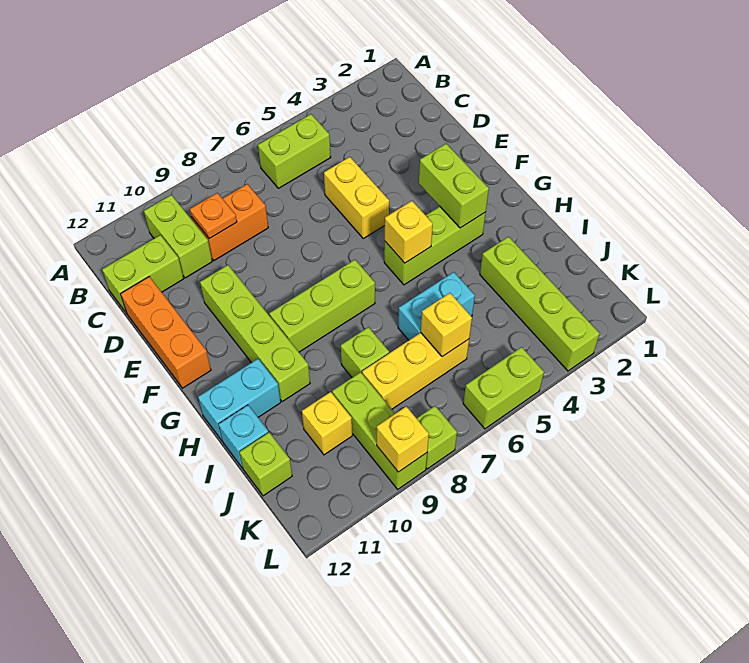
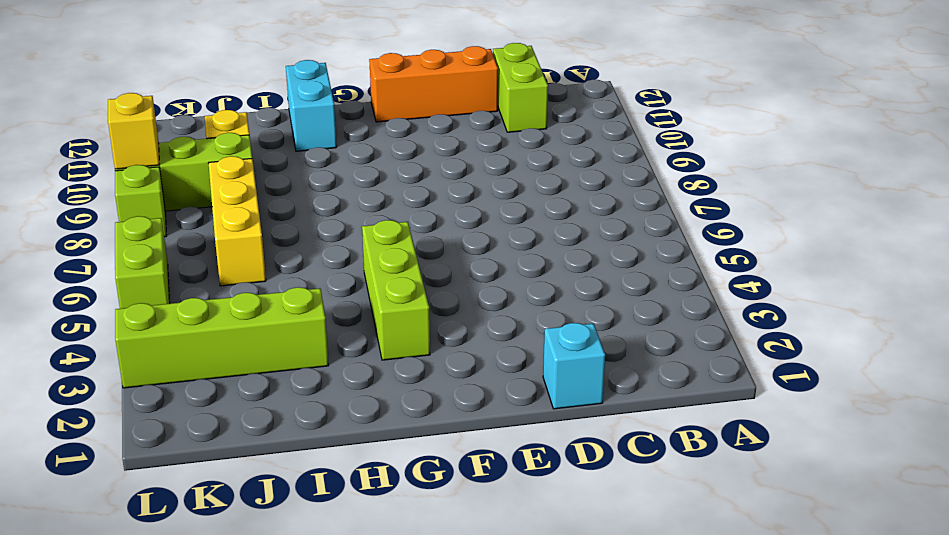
cyan 1x1 brick [543,323,605,409] -> cyan 1x1 brick moved to [219,405,269,468]
none -> lime 1x2 brick [258,114,331,188]
none -> lime 1x2 brick [144,195,212,278]
none -> orange 1x2 brick [192,184,268,261]

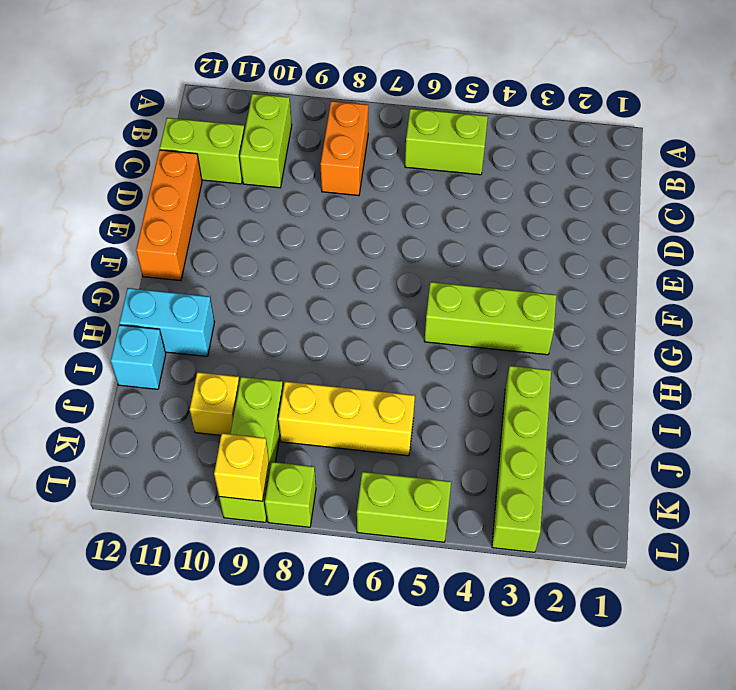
orange 1x2 brick [320,101,368,196] -> orange 1x2 brick turned to [192,184,268,261]
none -> yellow 1x2 brick [324,157,389,238]
none -> lime 1x4 brick [200,265,310,402]
none -> lime 1x3 brick [269,260,375,352]

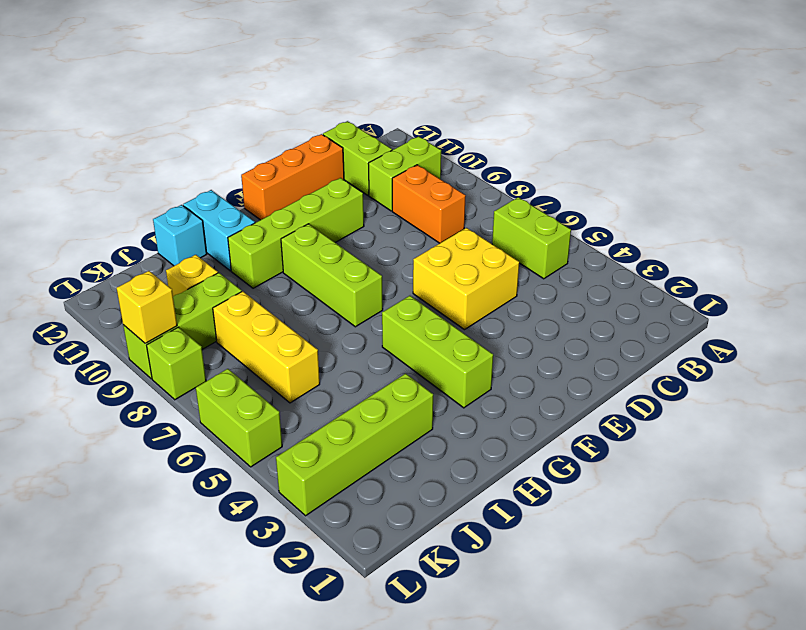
yellow 2x2 brick [413,228,519,330] -> yellow 1x2 brick [324,157,389,238]
none -> cyan 1x2 brick [398,272,475,340]
none -> lime 1x1 brick [341,327,389,377]
none -> lime 1x1 brick [239,432,292,496]

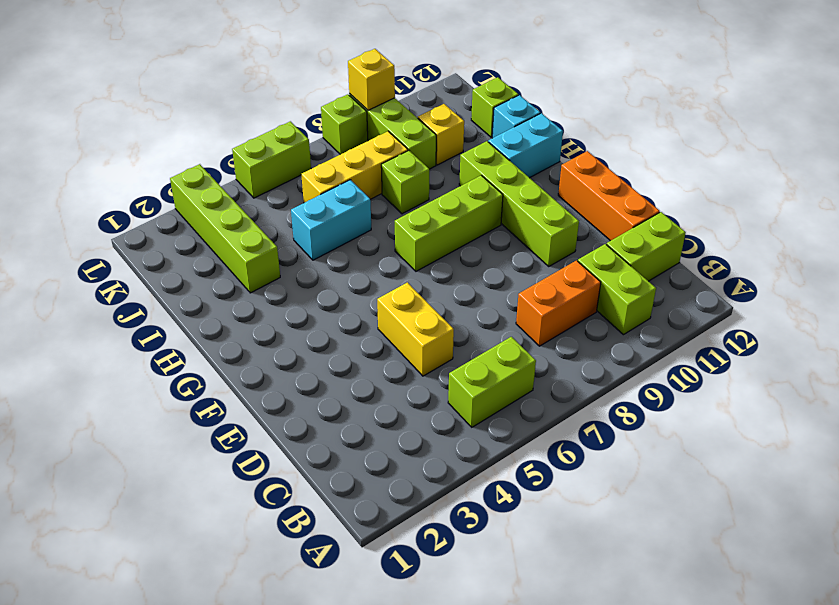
none -> lime 1x3 brick [384,207,486,285]
none -> orange 1x1 plate [190,193,237,239]
none -> lime 1x2 brick [419,144,489,228]

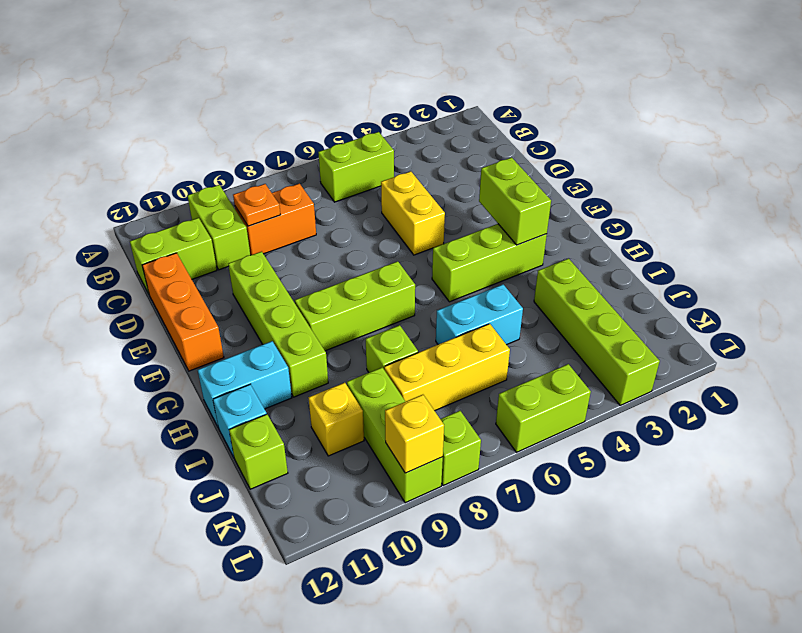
none -> yellow 1x1 brick [385,201,433,263]
none -> yellow 1x1 brick [421,293,472,357]

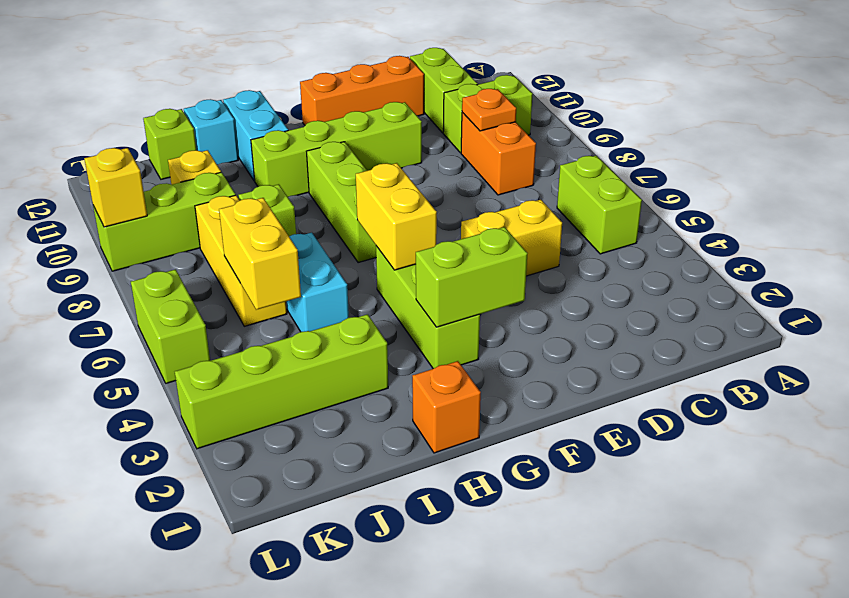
yellow 1x2 brick [356,163,437,270] -> yellow 1x1 brick [385,201,433,263]
orange 1x1 brick [412,361,481,453] -> none
yellow 1x2 brick [219,198,301,310] -> yellow 1x1 brick [421,293,472,357]
none -> lime 1x1 brick [417,406,457,469]

